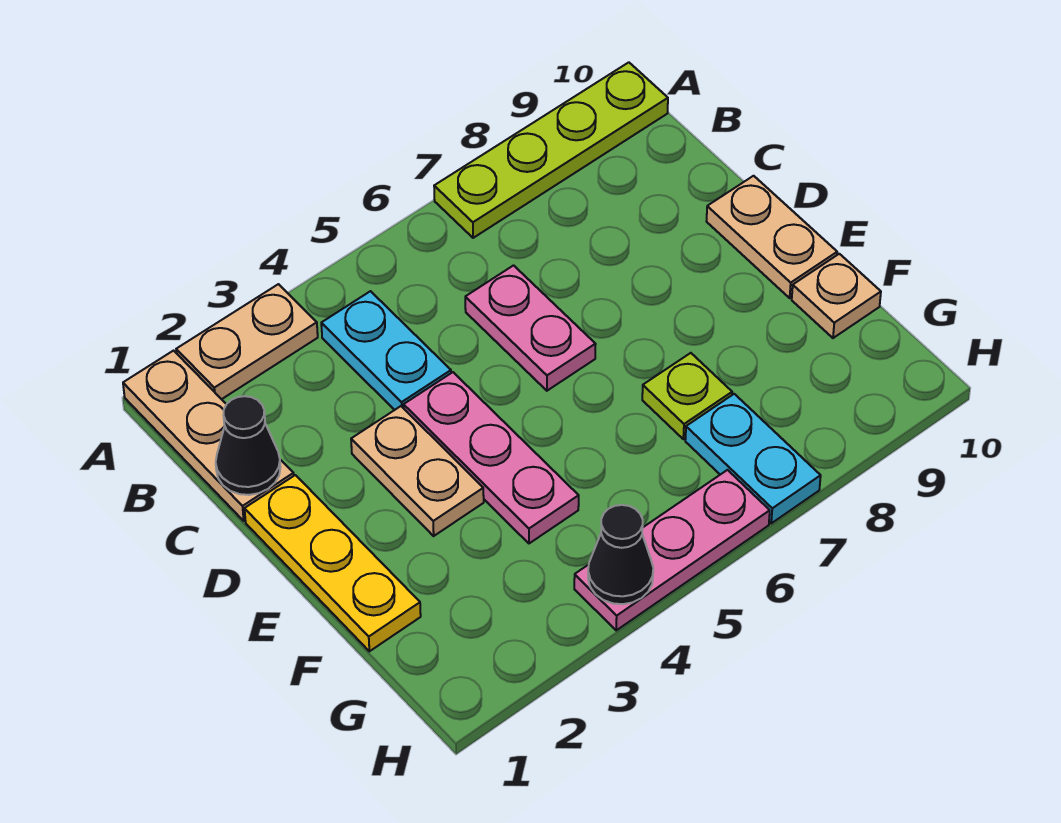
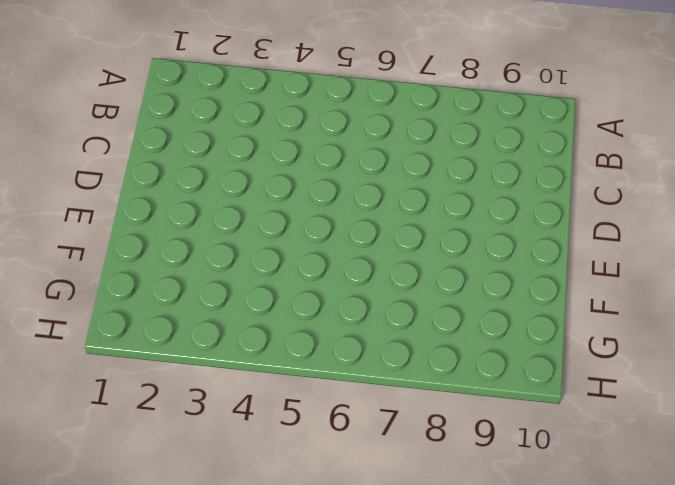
none -> tan 1x3 plate [123,351,294,521]
none -> tan 1x2 plate [176,284,318,399]
none -> lime 1x4 plate [434,62,668,238]

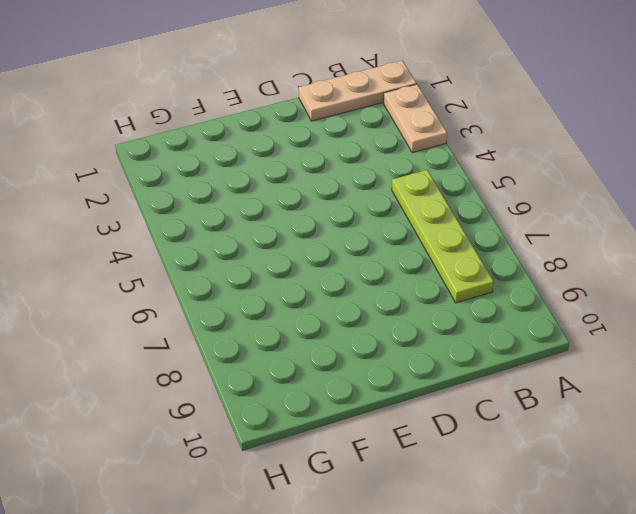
lime 1x4 plate [392,170,494,303] -> lime 1x4 plate moved to [434,62,668,238]
none -> cyan 1x2 plate [321,291,451,410]
none -> pink 1x2 plate [465,266,596,391]
none -> yellow 1x3 plate [245,475,421,651]

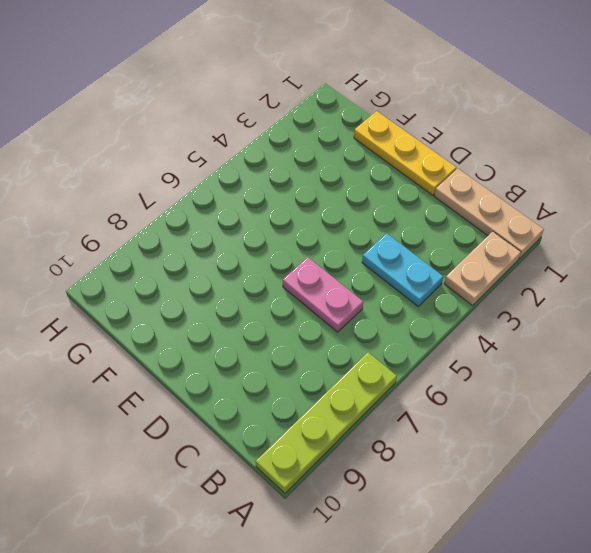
none -> tan 1x2 plate [351,406,484,536]
none -> pink 1x3 plate [404,372,579,543]
none -> tan 1x2 plate [706,176,837,298]

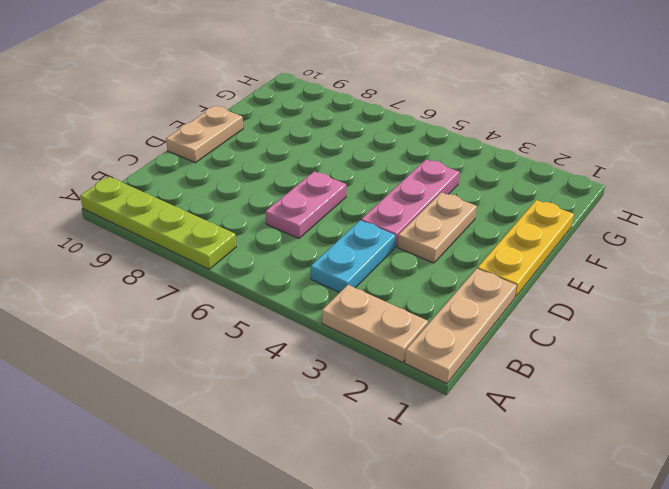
none -> lime 1x1 plate [642,353,732,439]
none -> tan 1x1 plate [792,254,881,338]
none -> cyan 1x2 plate [685,394,821,523]

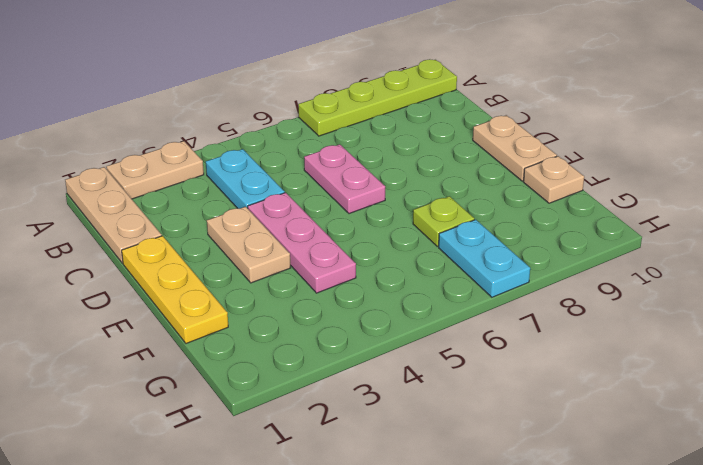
none -> pink 1x3 plate [574,470,770,630]
none -> black 1x1 cone [216,396,280,495]
none -> black 1x1 cone [588,505,653,604]

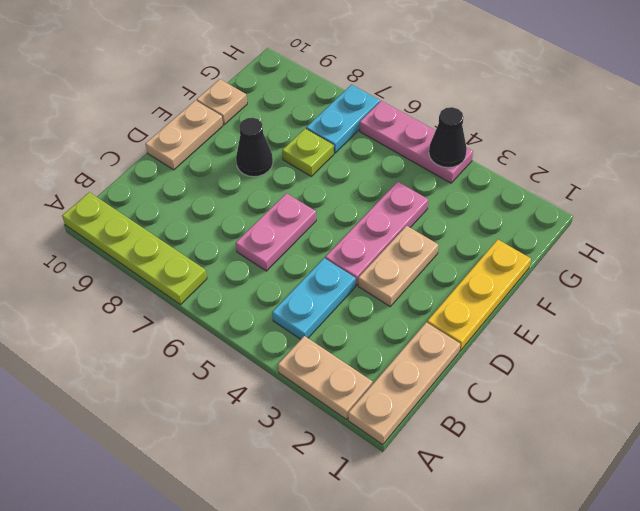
black 1x1 cone [236,118,273,177] -> black 1x1 cone moved to [216,396,280,495]

